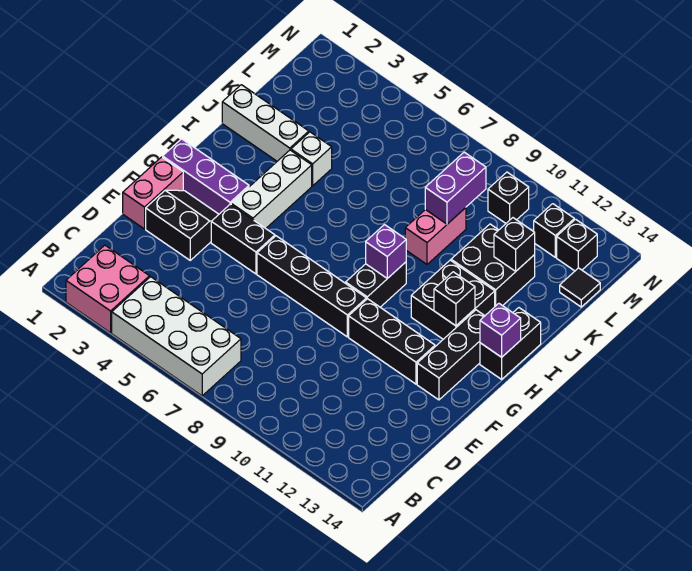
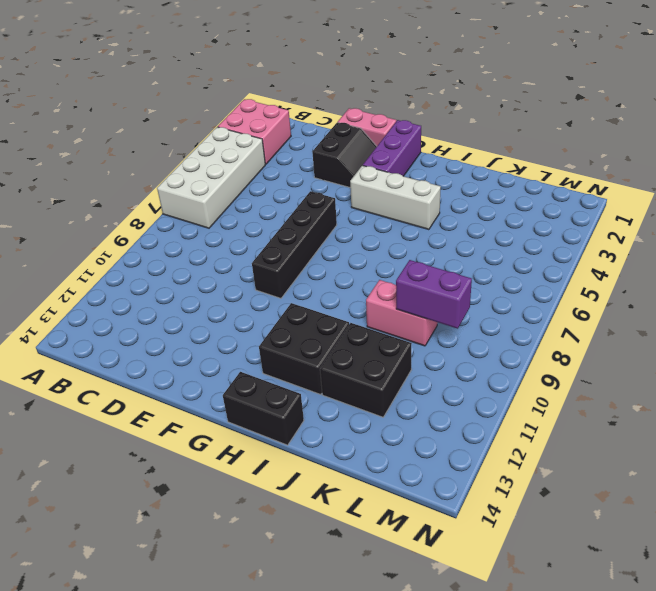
none -> black 1x2 brick [211,204,275,274]
none -> black 1x3 brick [349,299,435,384]
none -> black 1x3 brick [417,310,484,400]

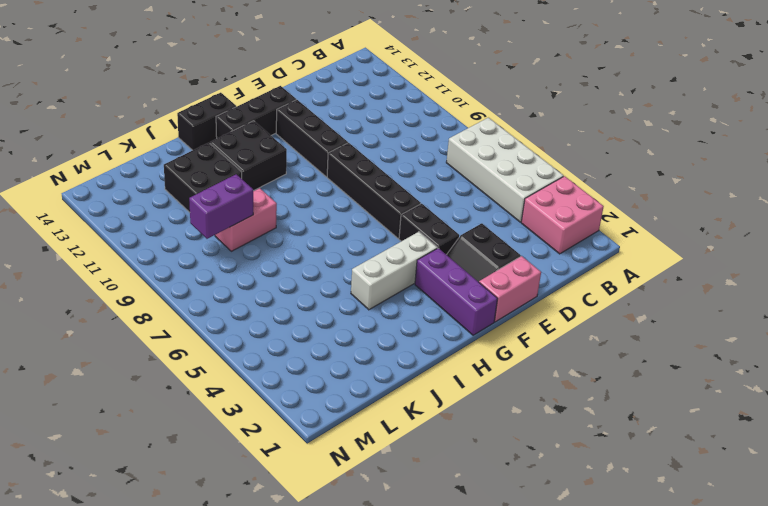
none -> black 1x2 brick [346,262,406,307]
none -> white 1x3 brick [222,85,309,161]
none -> white 1x1 brick [291,132,332,186]

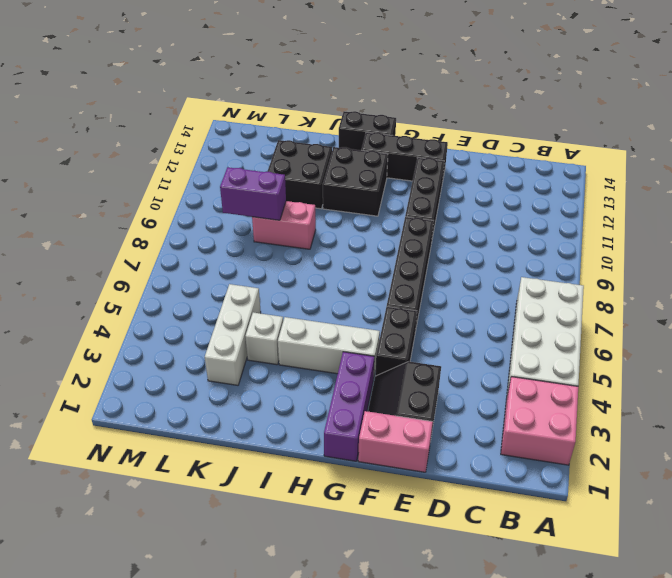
white 1x3 brick [205,284,261,385] -> white 1x3 brick moved to [222,85,309,161]
none -> black 1x2 brick [346,262,406,307]
none -> black 1x1 tile [560,268,600,307]
none -> black 1x1 brick [488,172,529,223]

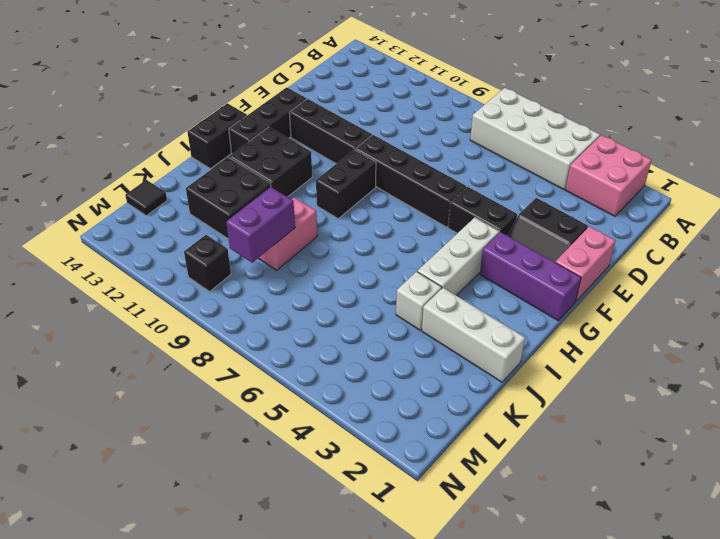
none -> black 1x1 brick [534,204,574,257]
none -> black 1x1 brick [557,219,597,271]
none -> purple 1x1 brick [366,225,406,279]

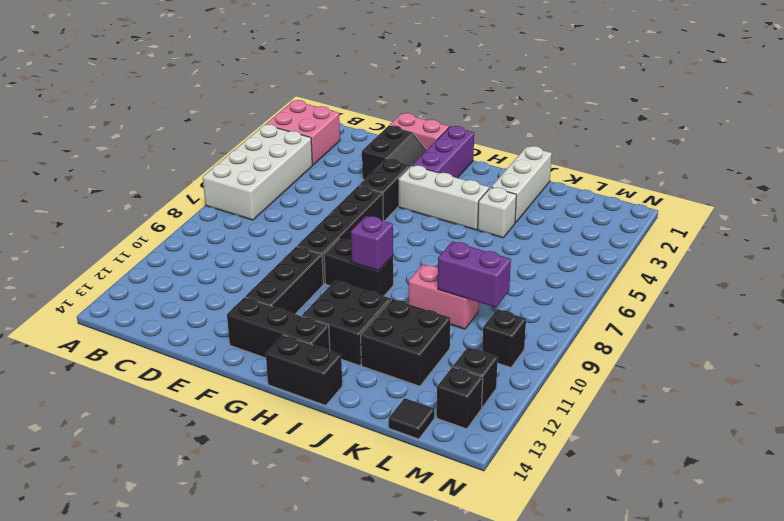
none -> black 1x1 brick [434,272,475,326]
none -> purple 1x1 brick [480,304,521,357]
none -> black 1x1 brick [494,218,535,271]

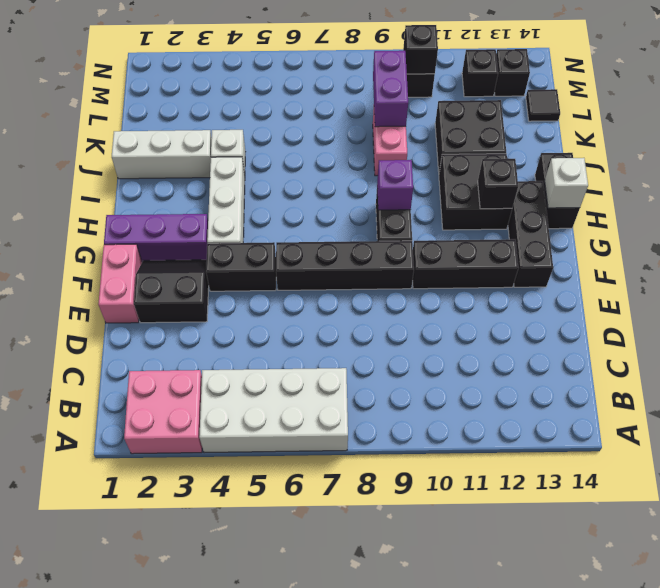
white 1x1 brick [545,158,588,208] -> purple 1x1 brick [480,304,521,357]
black 1x1 brick [403,25,438,74] -> black 1x1 brick moved to [494,218,535,271]

